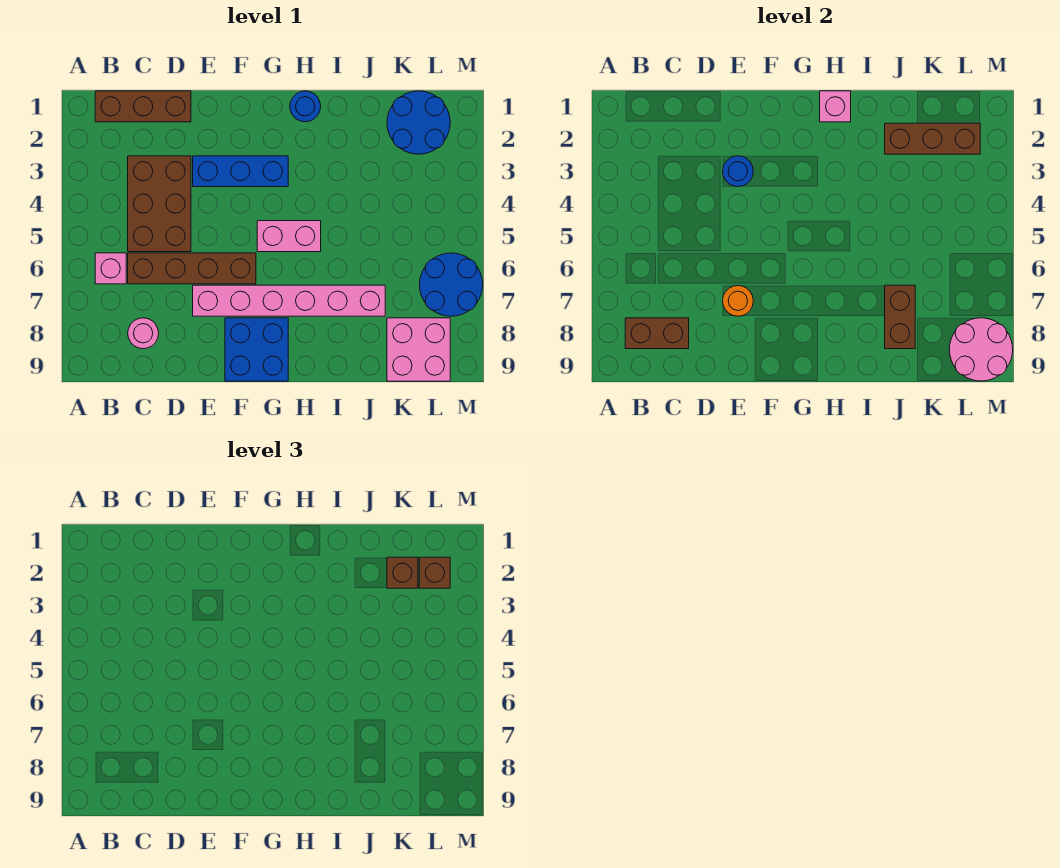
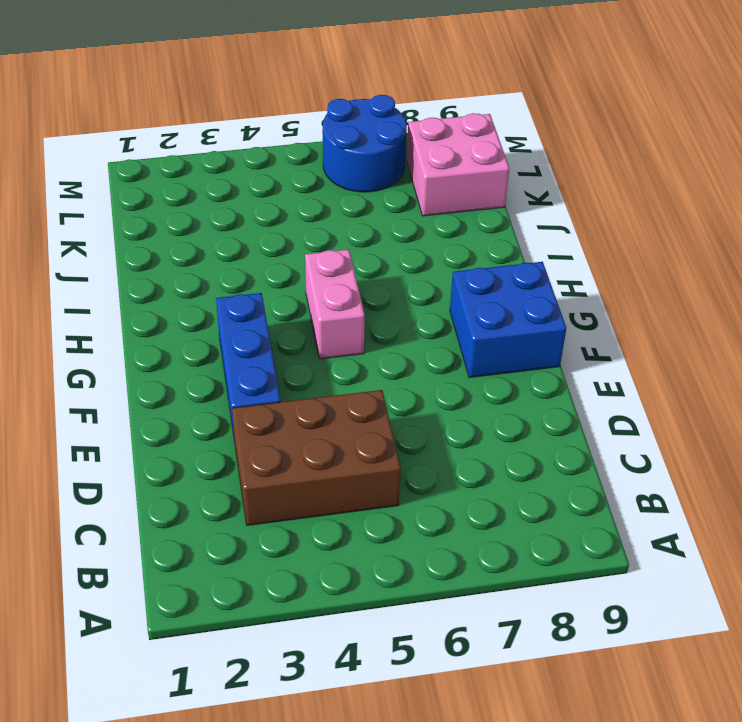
none -> brown 1x3 brick [95,91,191,122]
none -> pink 1x1 brick [95,253,126,284]
none -> brown 1x4 brick [128,253,256,284]

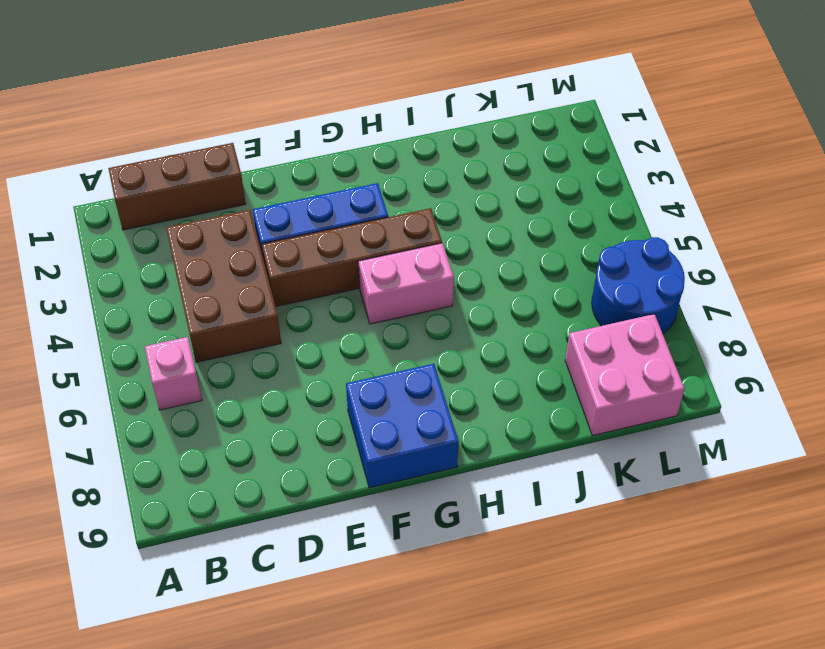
brown 1x4 brick [262,208,442,307] -> brown 1x4 brick moved to [128,253,256,284]
none -> pink 1x1 round brick [128,318,159,349]
none -> pink 1x6 brick [193,285,385,316]
none -> blue 1x1 round brick [290,91,321,122]

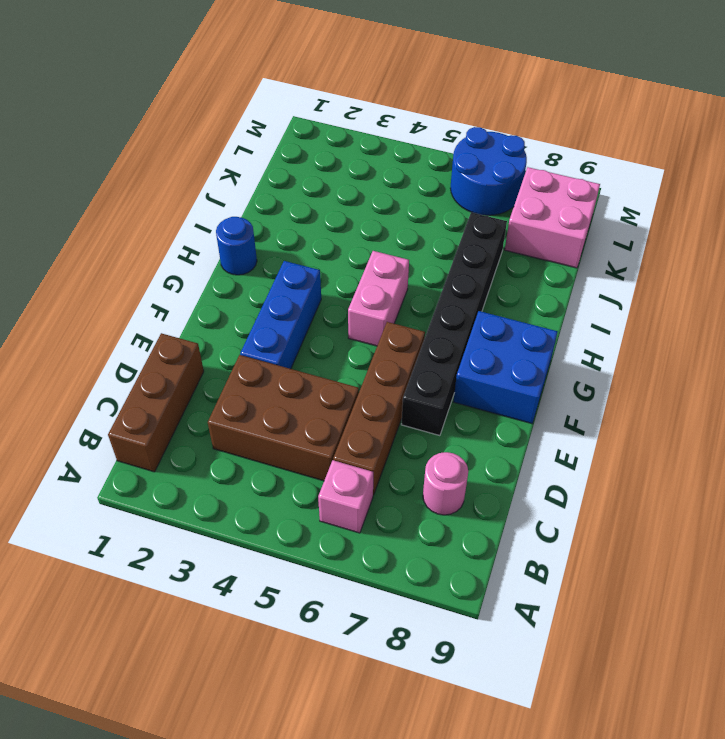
black 1x6 brick [401,212,507,436] -> pink 1x6 brick [193,285,385,316]
none -> blue 2x2 round brick [387,91,450,154]
none -> brown 1x2 brick [625,318,689,349]
none -> blue 1x1 round brick [723,156,753,187]

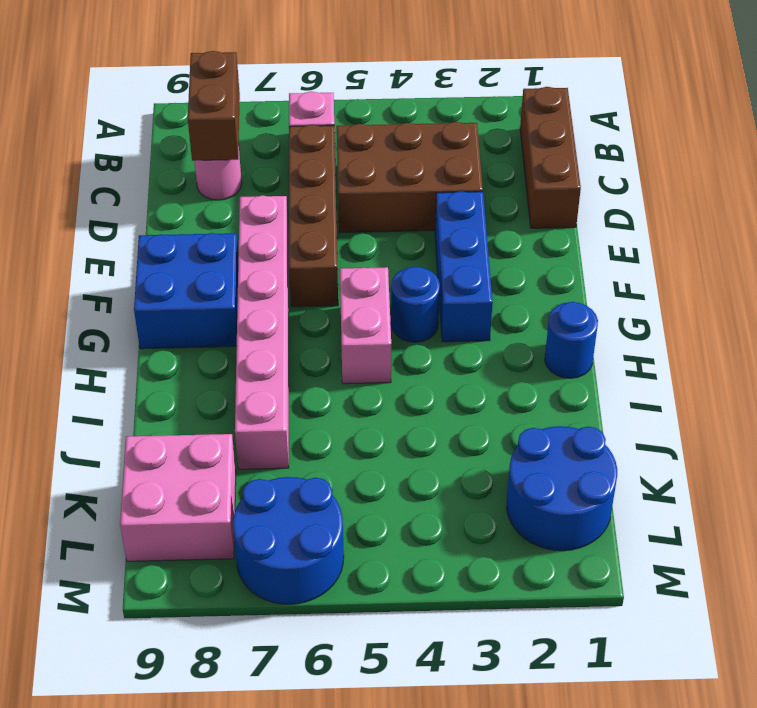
blue 1x1 round brick [391,266,440,342] -> blue 1x1 round brick moved to [723,156,753,187]
none -> orange 1x1 round brick [723,286,753,316]
none -> pink 1x1 brick [820,91,851,122]
none -> brown 1x3 brick [885,123,980,154]

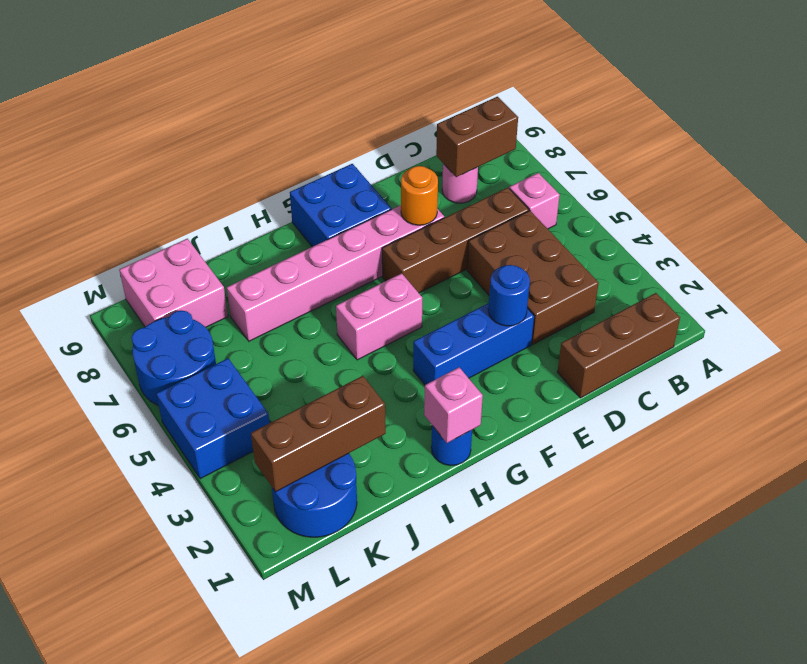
blue 2x2 brick [156,358,269,479] -> none
none -> brown 1x2 brick [885,285,915,349]
none -> pink 2x2 round brick [949,318,1013,381]
none -> brown 1x1 brick [387,557,418,588]

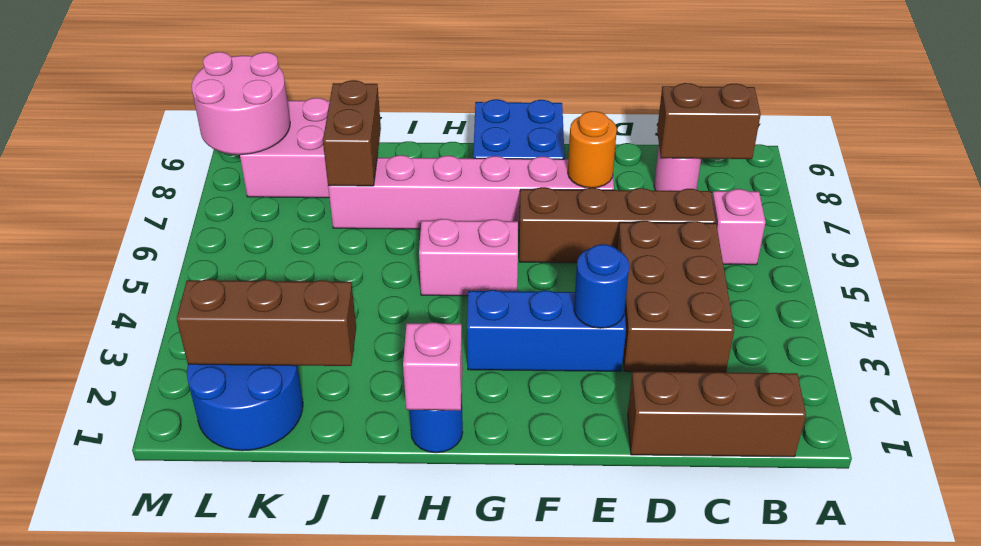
none -> blue 2x2 round brick [419,253,483,316]
none -> brown 1x1 brick [387,557,418,588]
none -> brown 1x1 brick [419,557,450,588]

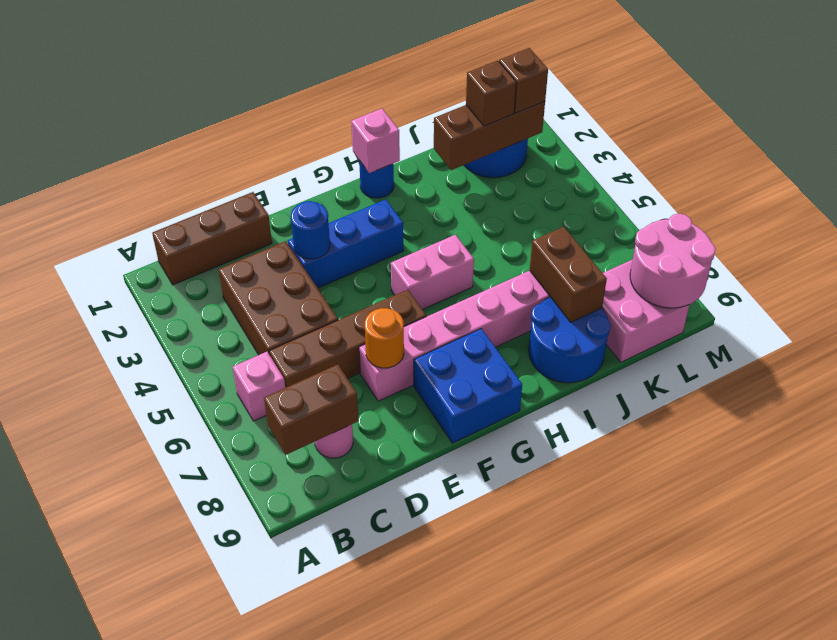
blue 2x2 round brick [529,297,611,383] -> blue 2x2 round brick moved to [419,253,483,316]

